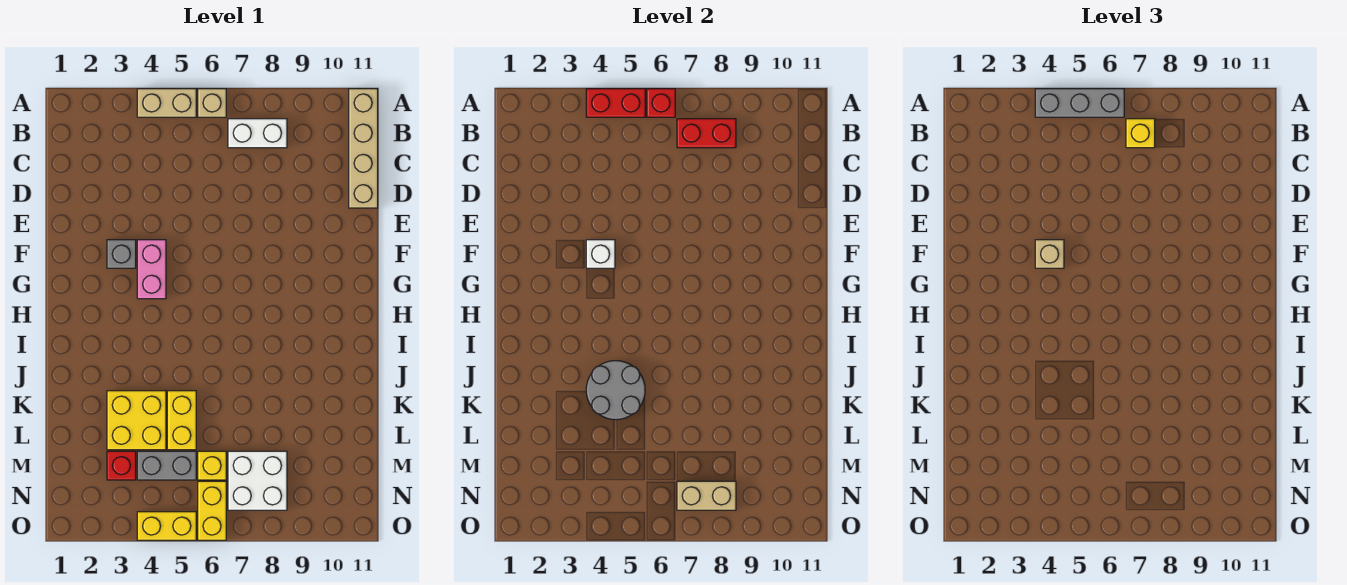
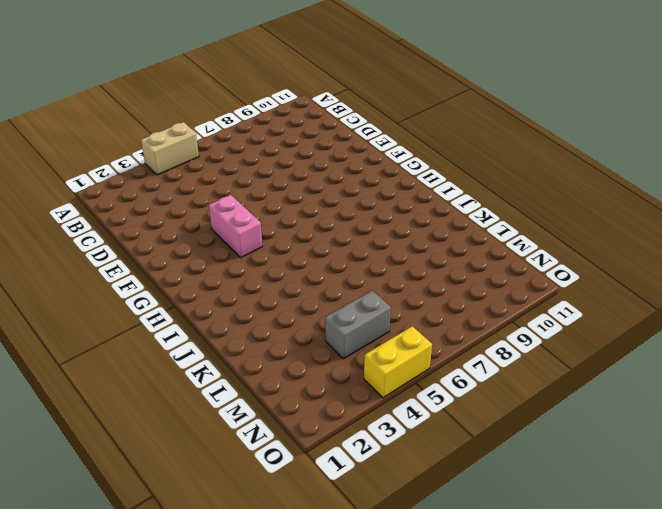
none -> tan 1x1 brick [198,89,226,117]
none -> tan 1x4 brick [349,89,378,208]
none -> white 1x2 brick [228,119,287,148]

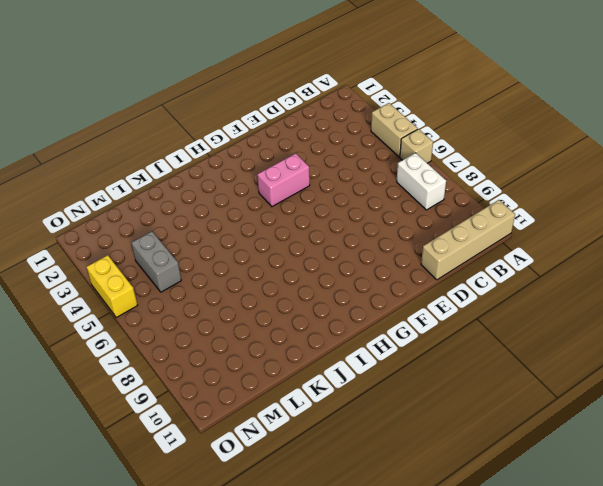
none -> grey 1x1 brick [107,240,136,268]
none -> yellow 2x2 brick [107,391,166,450]
none -> yellow 1x2 brick [167,391,196,450]

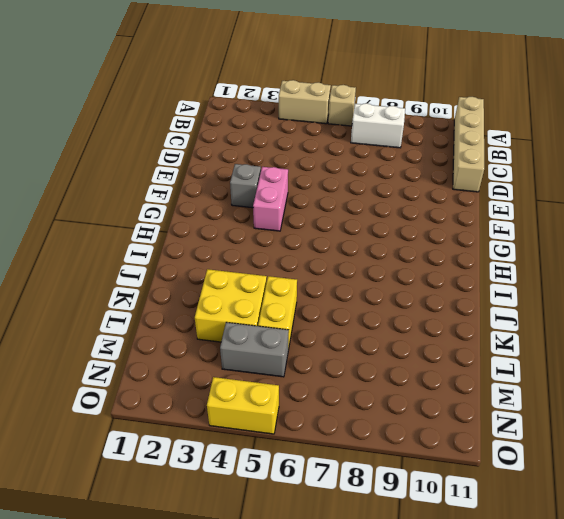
none -> red 1x1 brick [107,451,136,480]
none -> yellow 1x1 brick [198,451,226,480]
none -> white 2x2 brick [228,451,287,510]

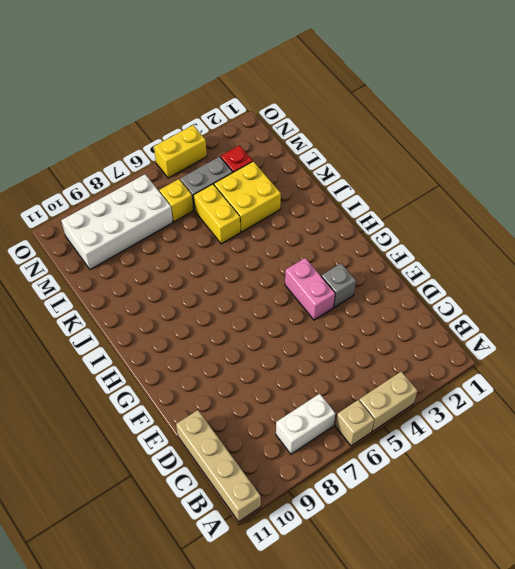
white 2x4 brick [61,174,173,270] -> white 2x2 brick [228,451,287,510]
none -> yellow 1x2 brick [198,481,226,540]
none -> red 1x2 brick [586,89,645,117]
none -> red 1x1 brick [647,89,675,117]

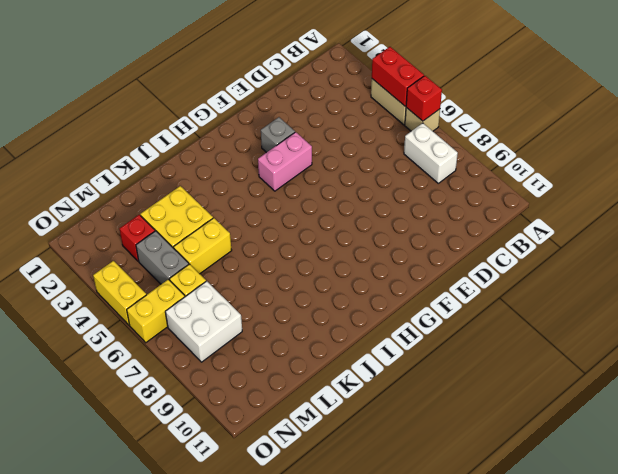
none -> tan 1x4 brick [349,89,378,208]
none -> red 1x2 brick [677,119,736,148]
none -> white 1x1 brick [586,240,615,268]

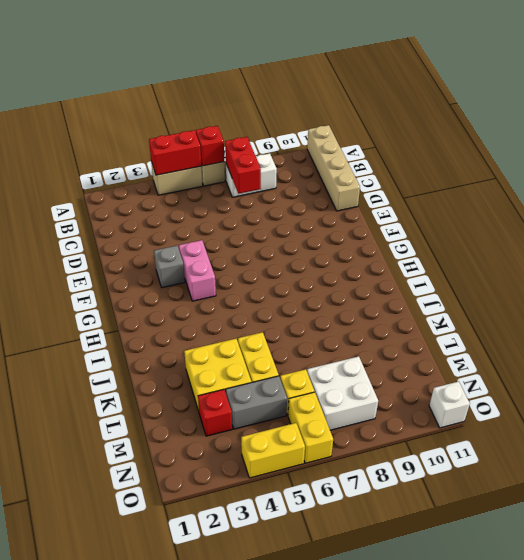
red 1x2 brick [225,137,261,194] -> red 1x2 brick turned to [677,119,736,148]
white 1x1 brick [429,381,470,428] -> white 1x1 brick moved to [586,240,615,268]
none -> grey 2x2 round brick [586,361,645,420]
none -> tan 1x2 brick [677,481,736,510]
none -> grey 1x3 brick [1035,89,1124,117]

